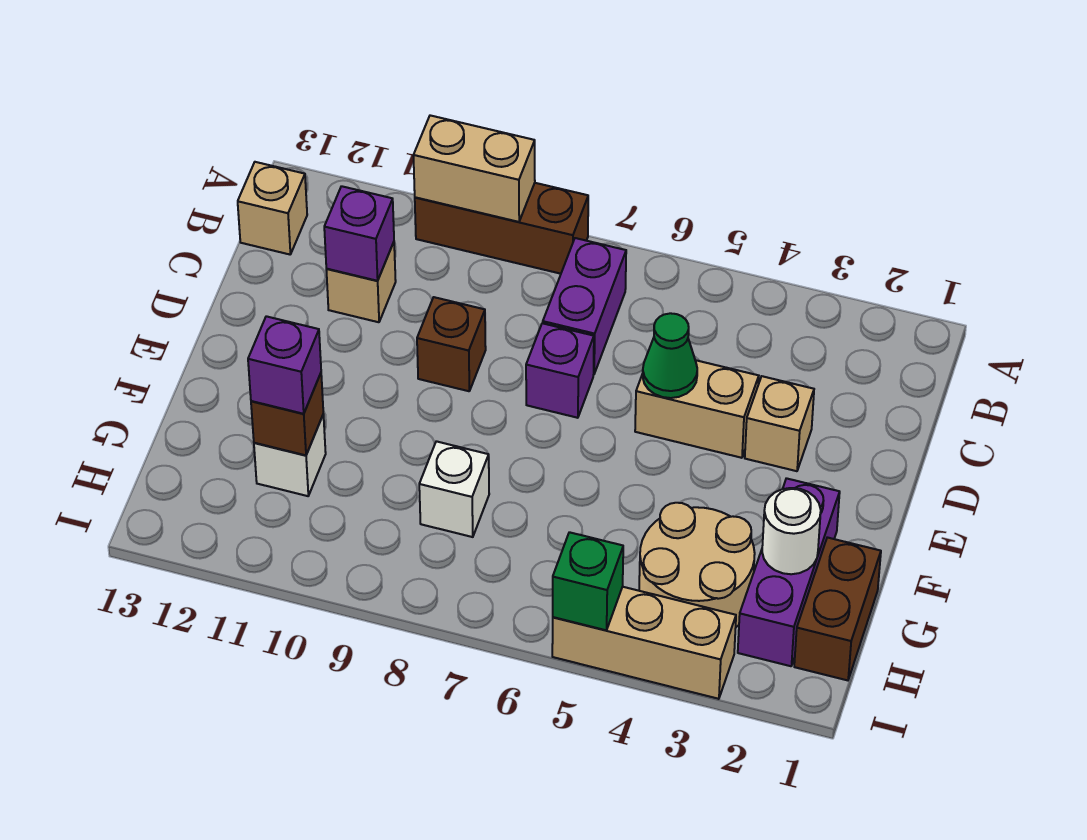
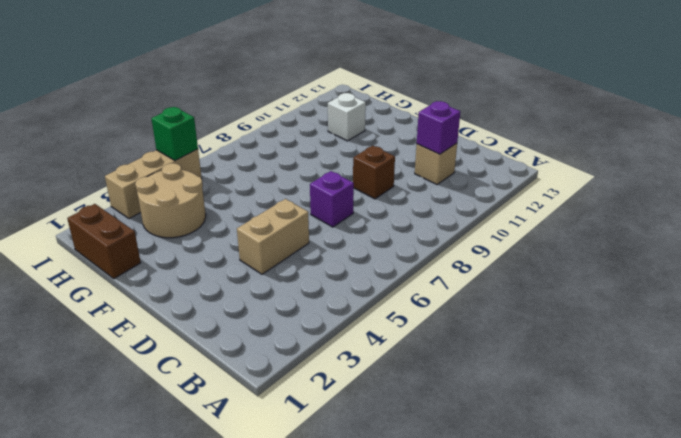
none -> brown 1x3 brick [415,183,588,274]
none -> purple 1x2 brick [543,238,626,374]
none -> tan 1x1 brick [238,162,307,254]

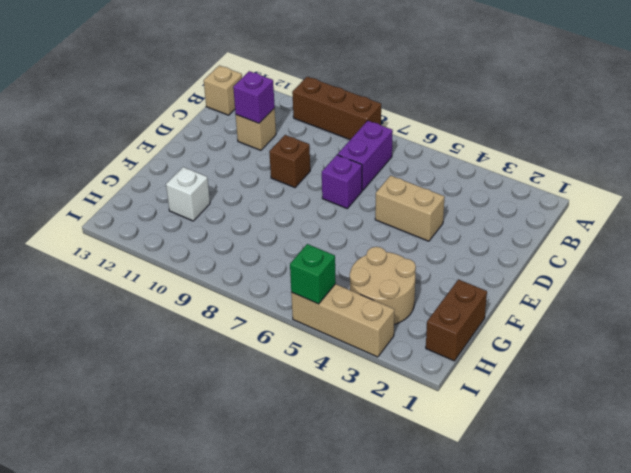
none -> tan 1x1 brick [745,376,814,471]
none -> purple 1x3 brick [738,478,840,666]
none -> white 1x1 brick [419,441,489,537]

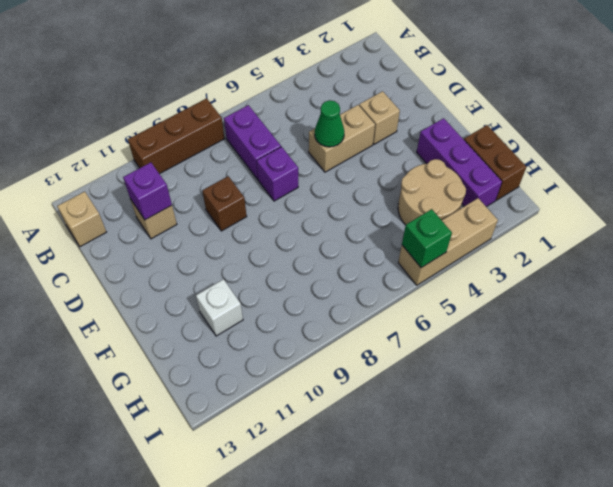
none -> white 1x1 brick [419,441,489,537]
none -> tan 1x2 brick [413,115,535,222]
none -> white 1x1 round brick [762,488,821,574]

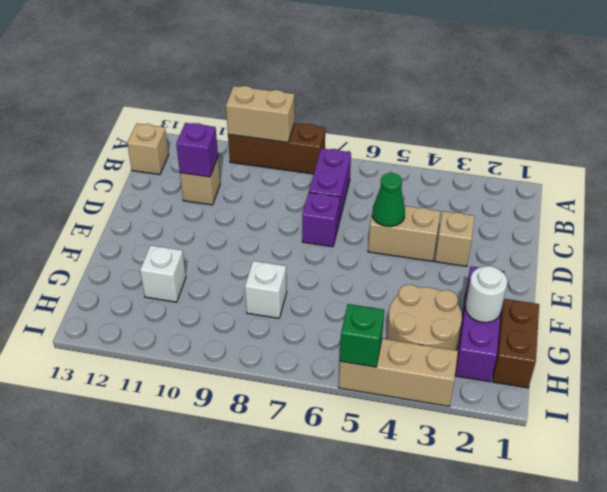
none -> brown 1x1 brick [417,297,486,391]
none -> brown 1x1 brick [251,373,323,455]
none -> purple 1x1 brick [248,316,321,414]

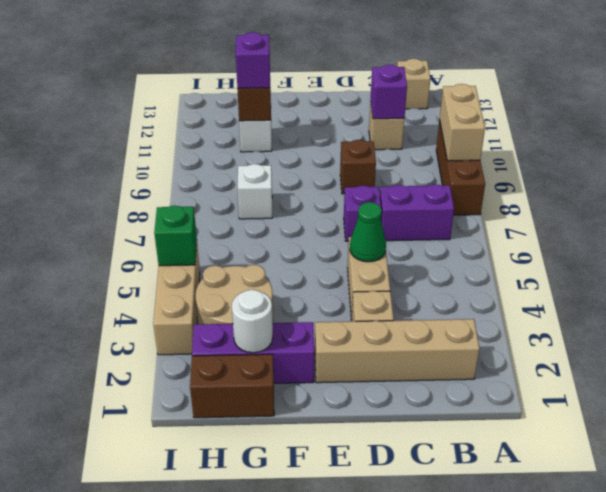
tan 1x4 brick [315,319,480,383] -> none

